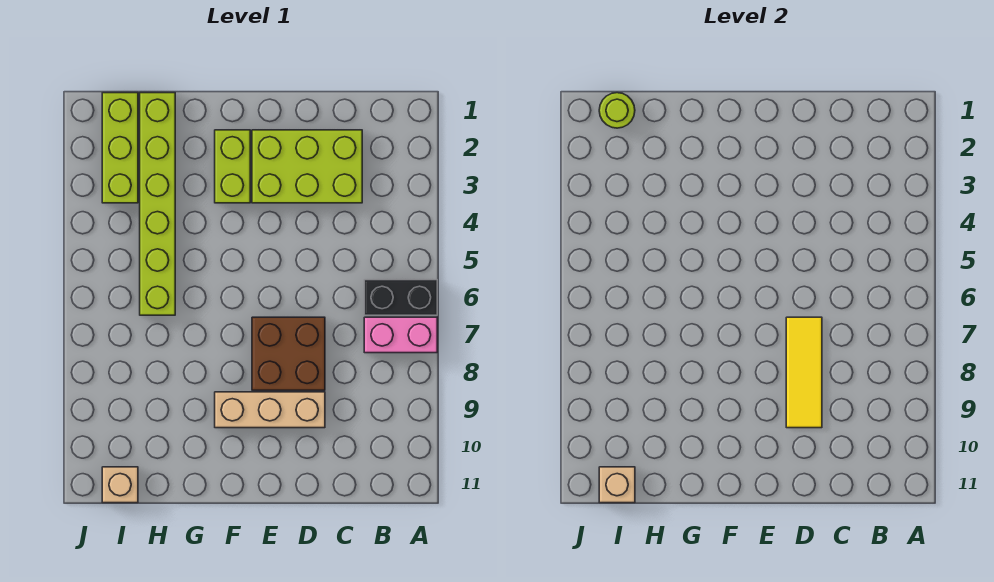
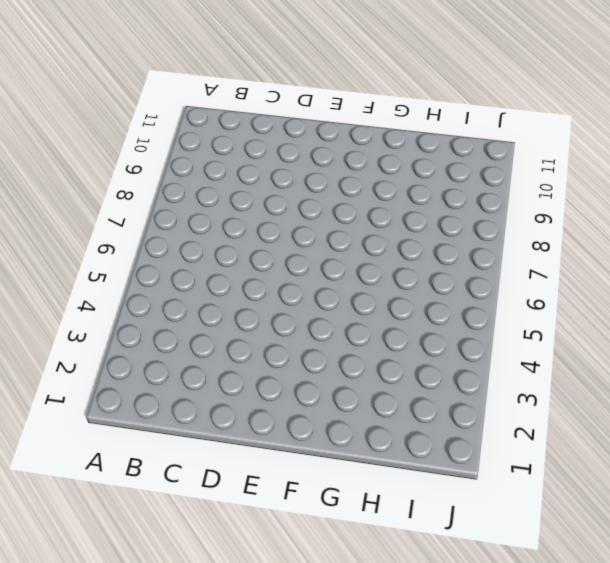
none -> black 1x2 brick [364,280,437,315]
none -> pink 1x2 brick [364,317,437,353]
none -> lime 2x3 brick [252,130,362,203]

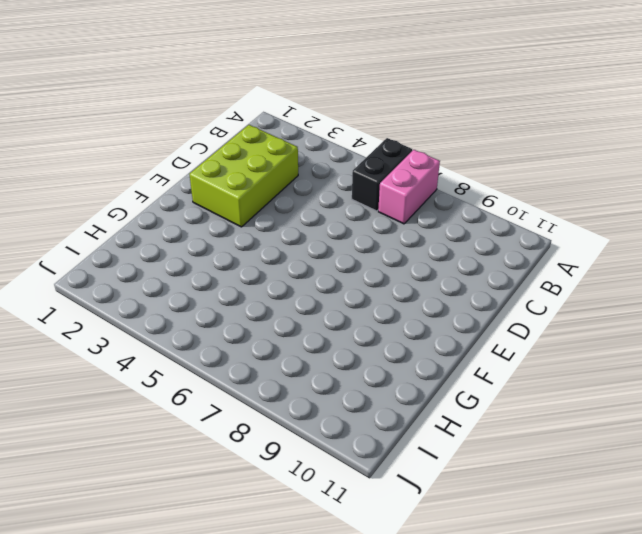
none -> brown 2x2 brick [252,317,325,390]
none -> tan 1x3 brick [215,392,325,428]
none -> lime 1x2 brick [215,130,250,203]

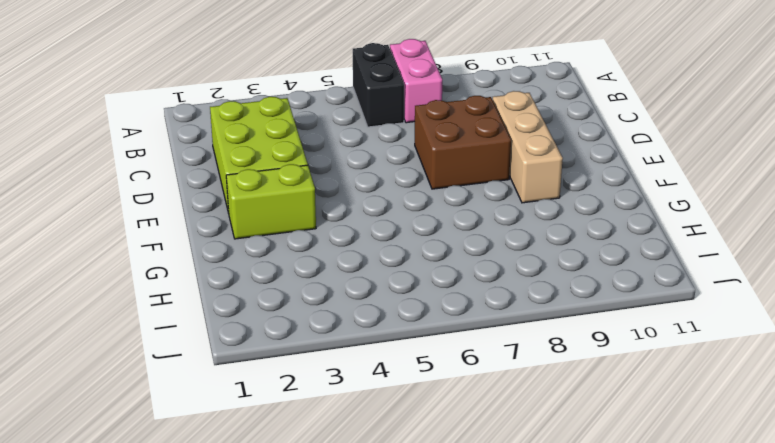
none -> lime 1x6 brick [140,93,175,315]
none -> lime 1x3 brick [102,93,138,203]
none -> tan 1x1 brick [102,467,138,503]

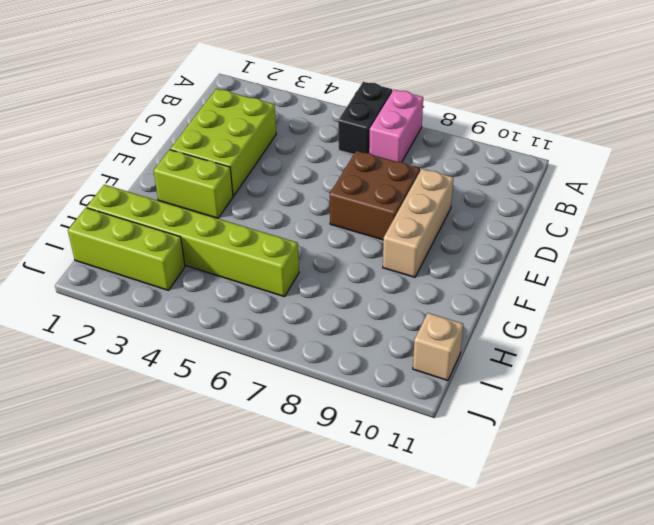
none -> yellow 1x3 tile [786,317,822,428]
none -> lime 1x1 round brick [599,93,635,128]
none -> tan 1x1 brick [599,467,635,503]

